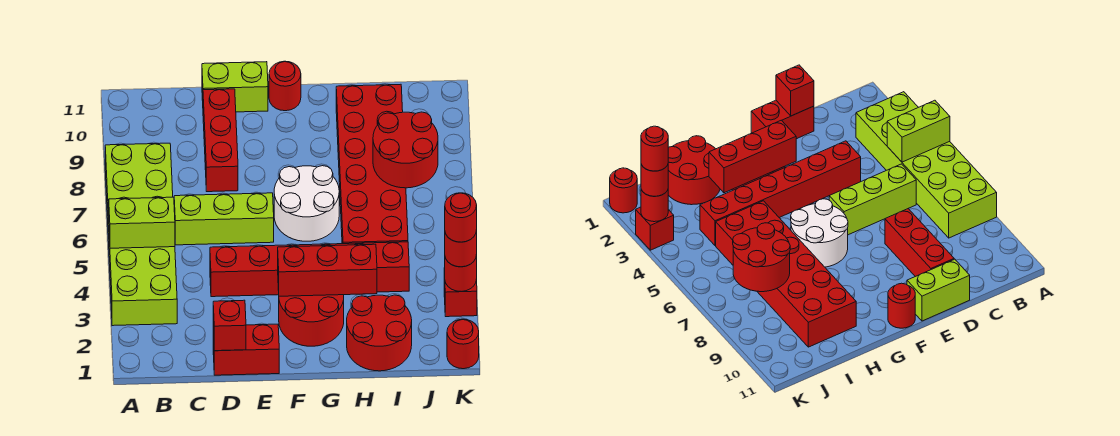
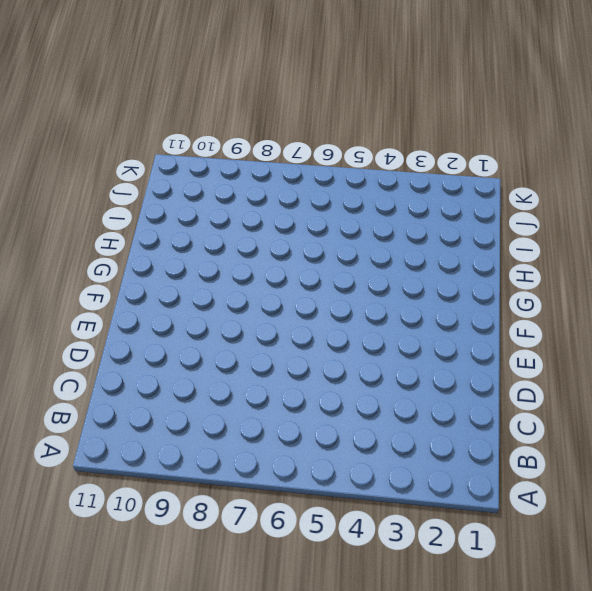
none -> lime 2x6 brick [105,143,177,326]
none -> lime 1x3 brick [174,193,274,245]
none -> red 1x2 brick [213,324,279,375]

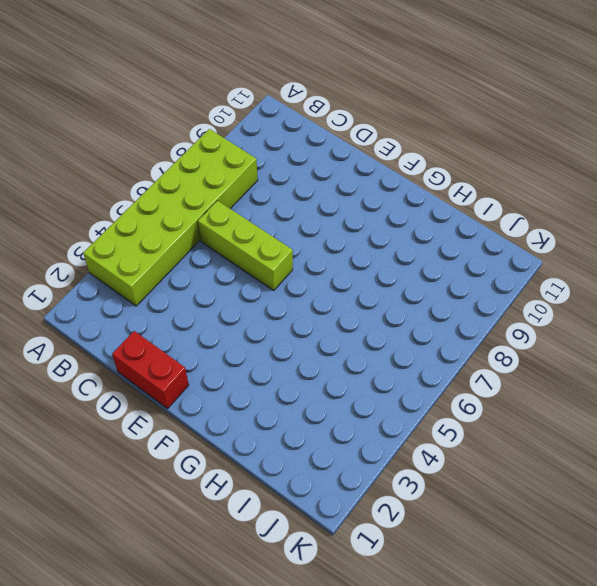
none -> red 1x6 brick [210,242,409,297]
none -> red 1x3 brick [203,89,238,192]
none -> lime 1x2 brick [202,62,268,112]

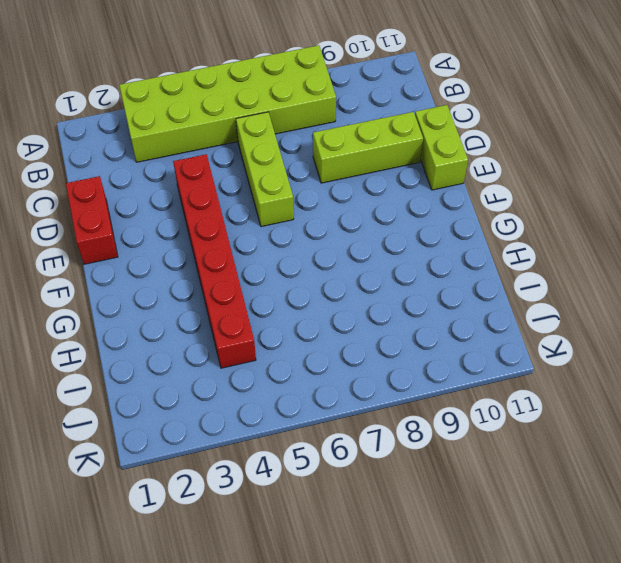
lime 1x3 brick [313,112,423,183] -> red 1x3 brick [203,89,238,192]
none -> red 2x2 round brick [279,295,344,346]
none -> white 2x2 round brick [274,166,339,241]
none -> red 1x1 round brick [269,61,301,111]

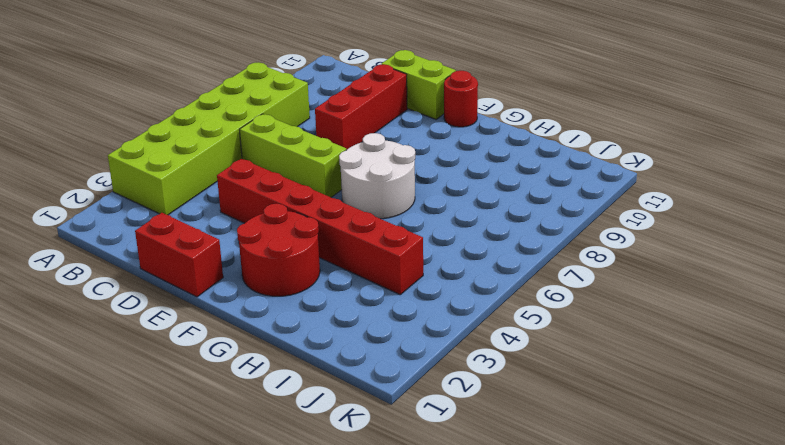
none -> red 2x2 round brick [347,295,412,371]
none -> red 2x6 brick [336,84,408,244]
none -> red 1x1 round brick [447,319,479,369]

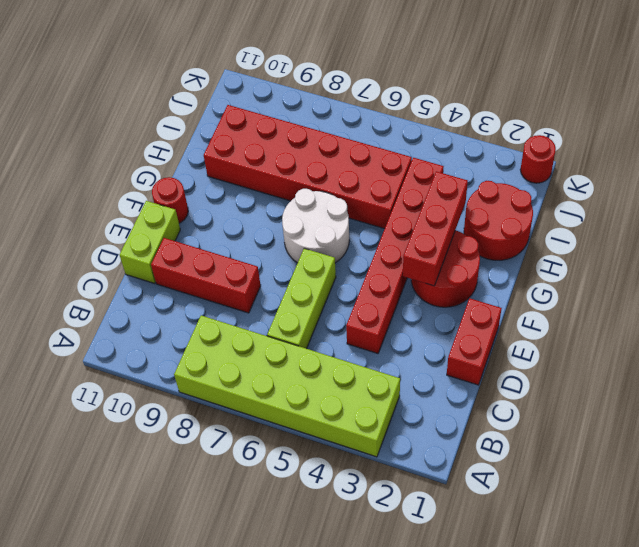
none -> red 1x1 brick [444,268,477,317]
none -> lime 1x2 brick [109,197,175,248]
none -> red 1x1 brick [213,300,246,351]

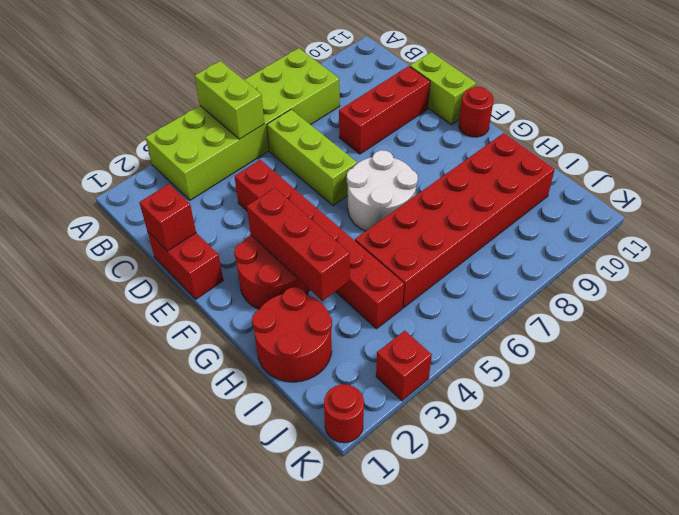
none -> red 2x2 round brick [373,112,438,188]
none -> red 1x1 round brick [444,255,477,292]
none -> red 1x1 round brick [445,230,477,267]

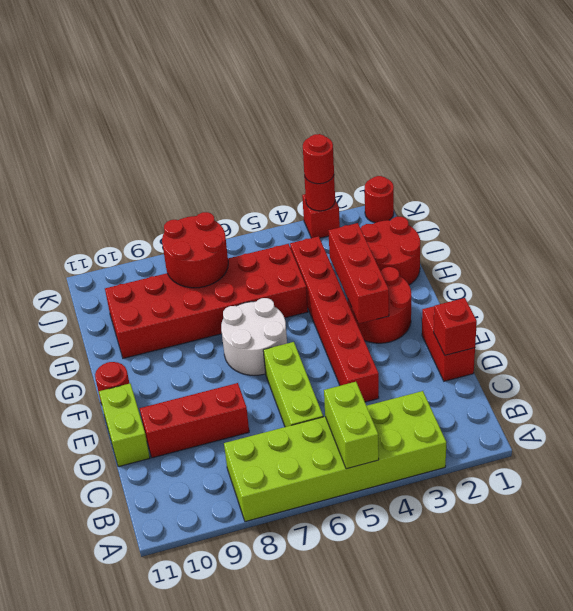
none -> red 1x1 round brick [445,193,477,242]

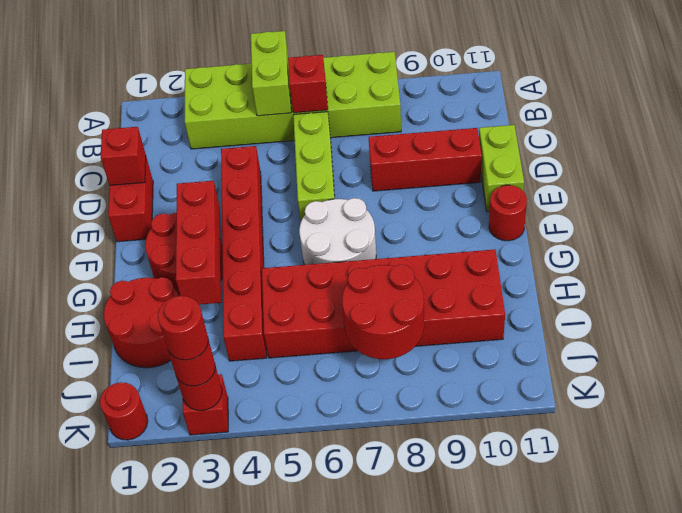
red 1x1 brick [288,55,328,113] -> none

